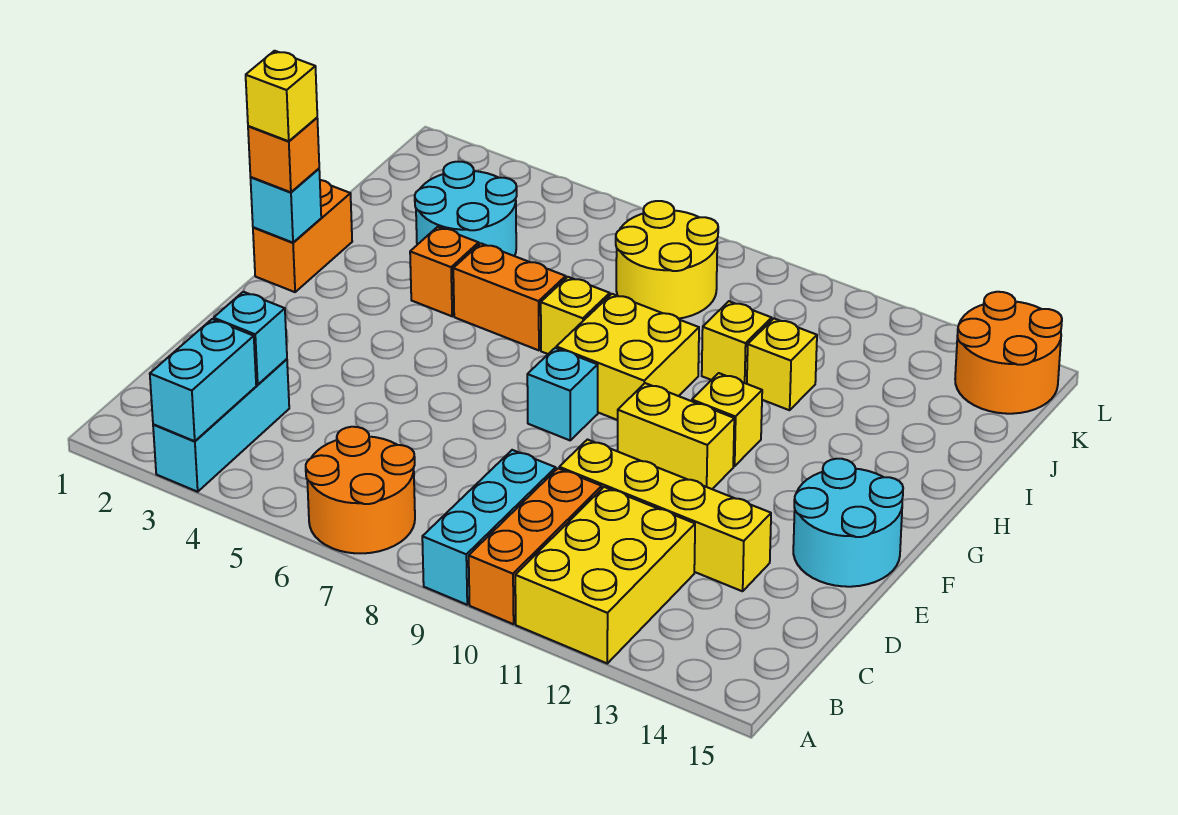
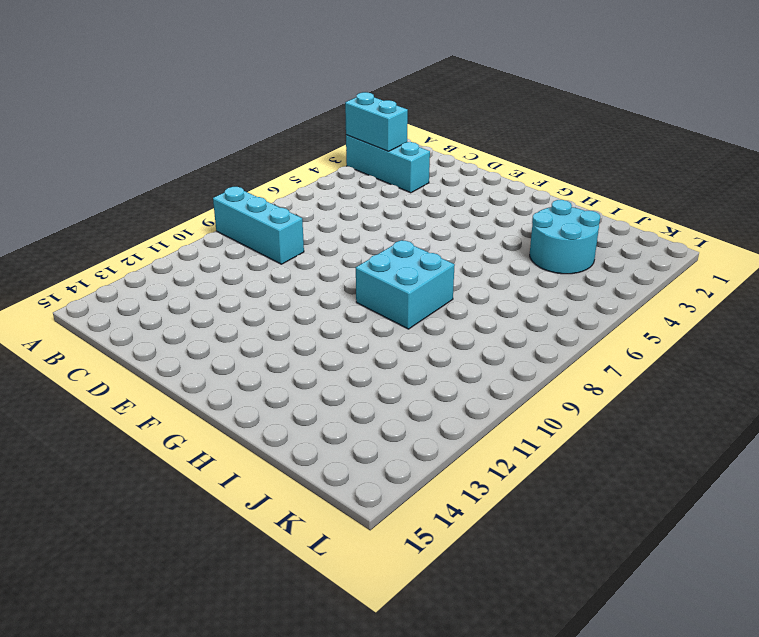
cyan 2x2 brick [356,240,455,329] -> yellow 2x2 brick [556,294,699,420]
none -> orange 2x2 round brick [306,427,415,553]
none -> orange 1x3 brick [469,468,602,624]
none -> yellow 2x3 brick [515,487,695,663]

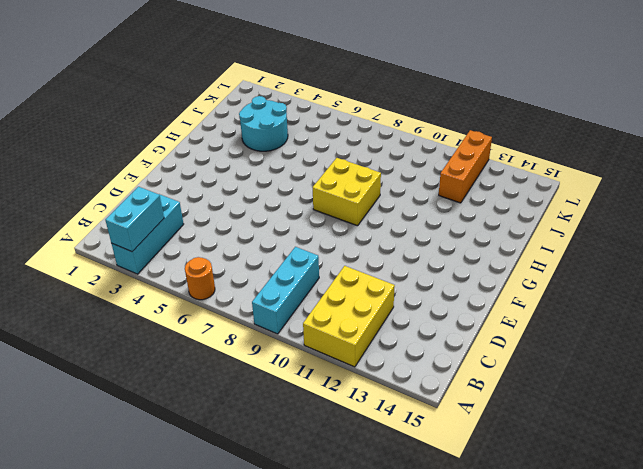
orange 1x1 round brick [185,257,215,300] -> orange 2x2 round brick [306,427,415,553]
orange 1x3 brick [439,130,492,203] -> orange 1x3 brick moved to [469,468,602,624]
none -> yellow 1x4 brick [559,440,771,591]
none -> cyan 2x2 round brick [793,459,903,587]
none -> cyan 1x1 brick [527,348,598,440]

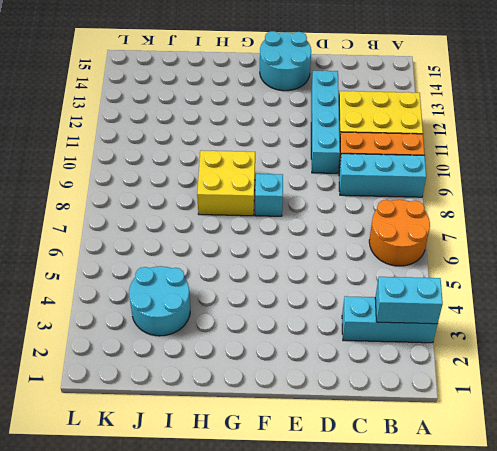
cyan 1x4 brick [311,70,340,173] -> yellow 1x4 brick [559,440,771,591]
none -> yellow 1x2 brick [618,383,734,489]
none -> orange 1x2 brick [253,180,352,292]
none -> yellow 1x1 brick [692,373,762,466]

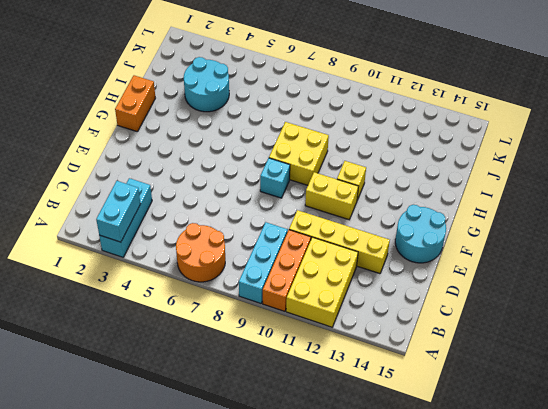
none -> orange 1x1 brick [410,227,479,316]
none -> orange 1x2 brick [453,243,566,350]
none -> yellow 1x1 brick [541,277,610,354]

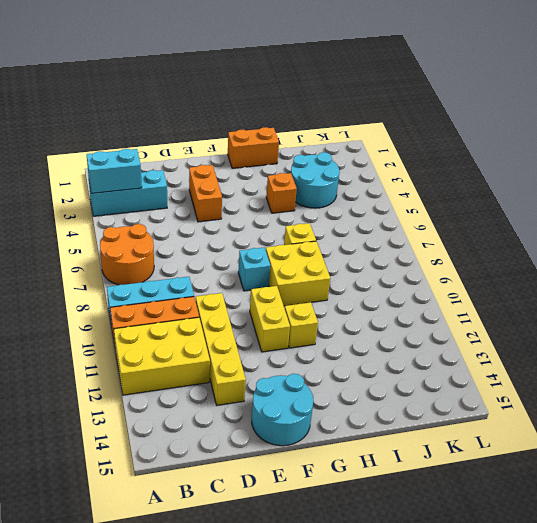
orange 1x2 brick [189,165,222,222] -> orange 1x2 brick moved to [453,243,566,350]
none -> yellow 1x1 brick [702,301,772,384]
none -> yellow 1x1 brick [747,318,817,410]
none -> yellow 2x2 round brick [616,201,718,319]

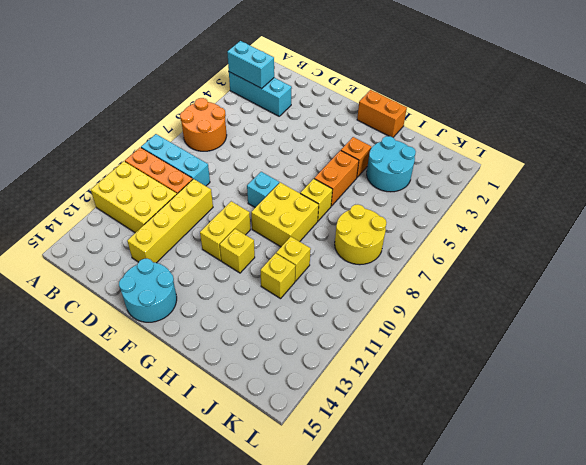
none -> orange 2x2 round brick [955,292,1062,414]
none -> cyan 1x1 brick [214,292,287,385]
none -> cyan 1x1 brick [250,169,321,243]

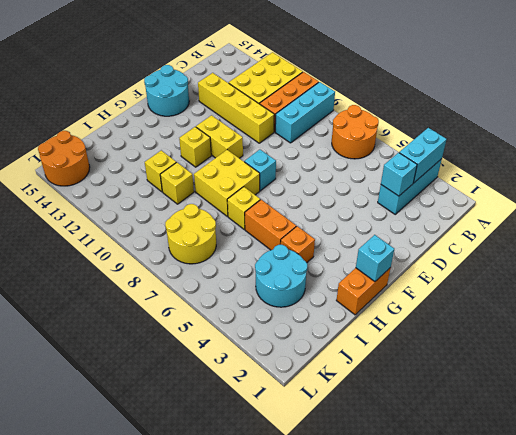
none -> orange 1x1 brick [248,118,319,192]
none -> yellow 1x1 brick [246,51,317,141]

